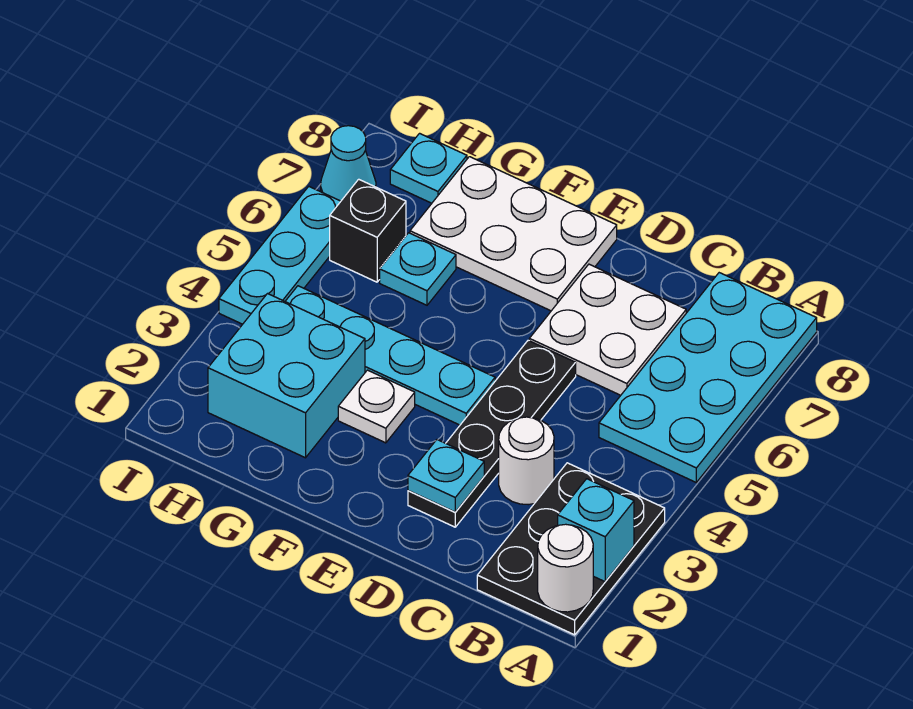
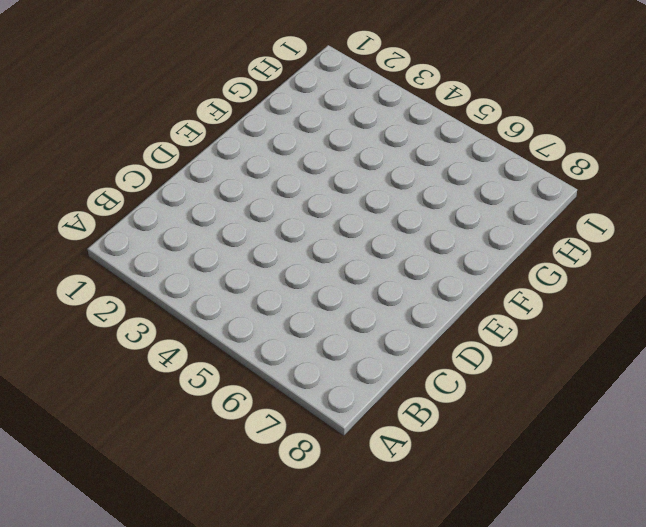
none -> black 2x3 plate [477,463,665,635]
none -> cyan 2x4 plate [599,273,817,482]
none -> white 1x1 round brick [499,417,554,505]

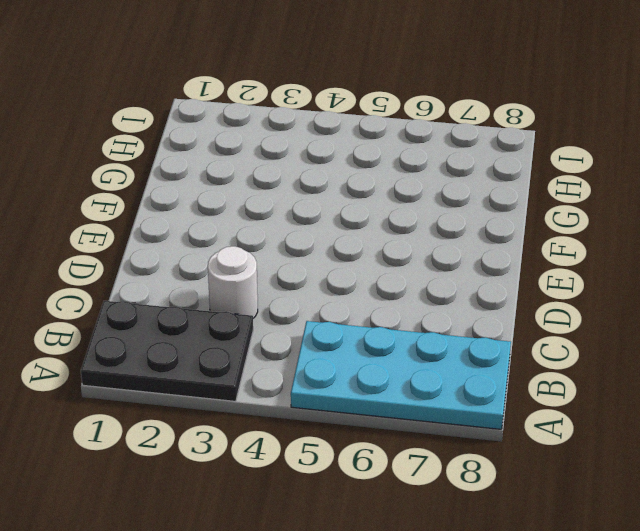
none -> white 2x2 plate [529,264,686,395]
none -> black 1x4 plate [408,340,576,527]
none -> cyan 1x4 plate [285,286,495,425]

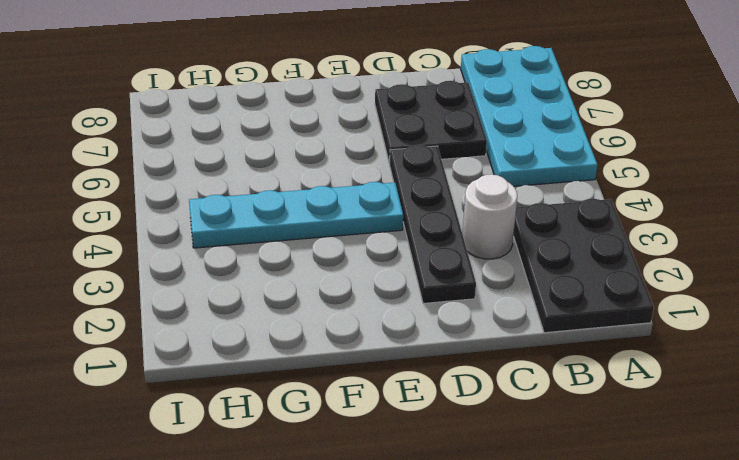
black 2x2 plate [375,81,487,163] -> white 2x2 plate [529,264,686,395]
none -> white 2x3 plate [410,157,617,311]
none -> white 1x1 plate [338,370,415,443]
none -> cyan 2x2 brick [208,294,365,458]

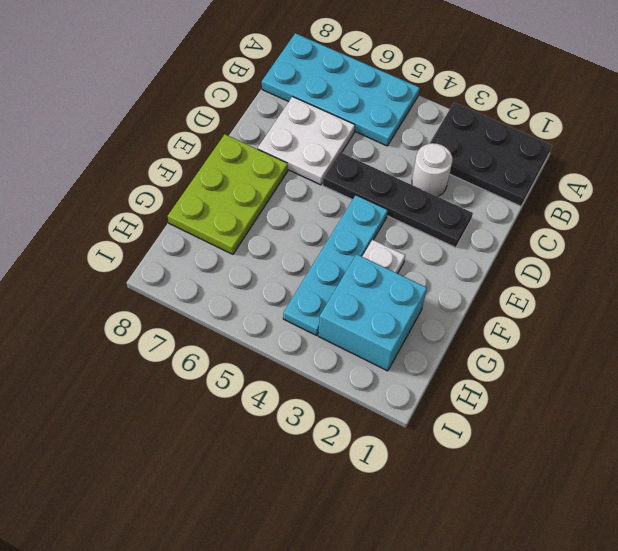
lime 2x3 plate [168,134,288,254] -> white 2x3 plate [410,157,617,311]
none -> cyan 1x1 plate [380,233,456,305]
none -> black 1x1 brick [330,179,406,282]
none -> cyan 1x1 plate [390,133,467,203]

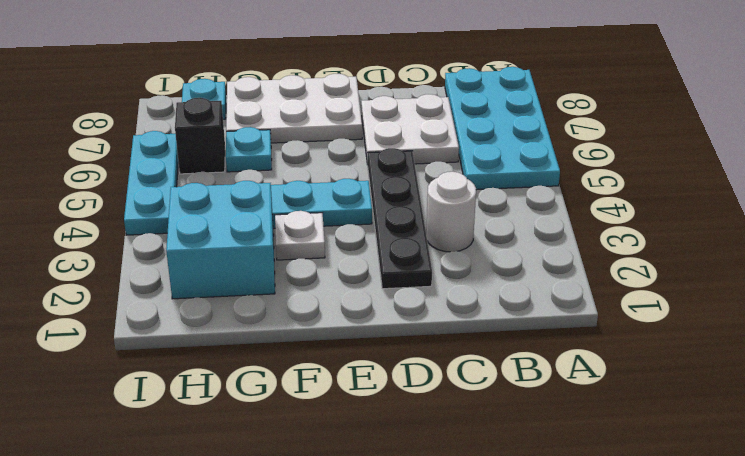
none -> black 2x3 plate [477,463,665,635]
none -> cyan 1x1 cone [321,126,376,201]
none -> white 1x1 round brick [538,524,593,612]

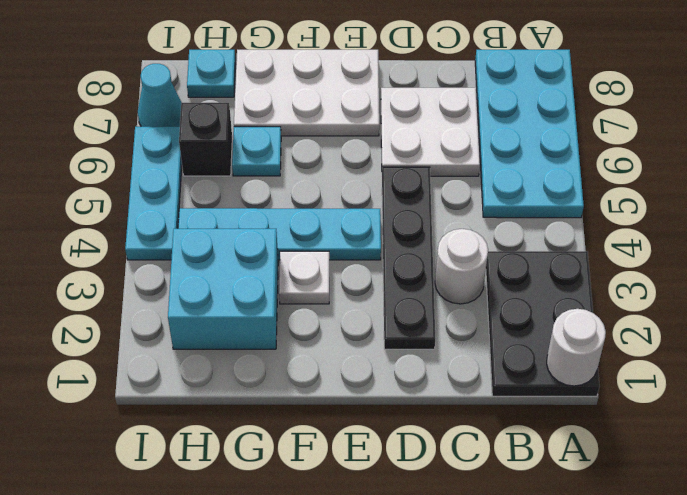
none -> cyan 1x1 brick [558,479,634,582]
none -> cyan 1x1 plate [408,440,484,512]

